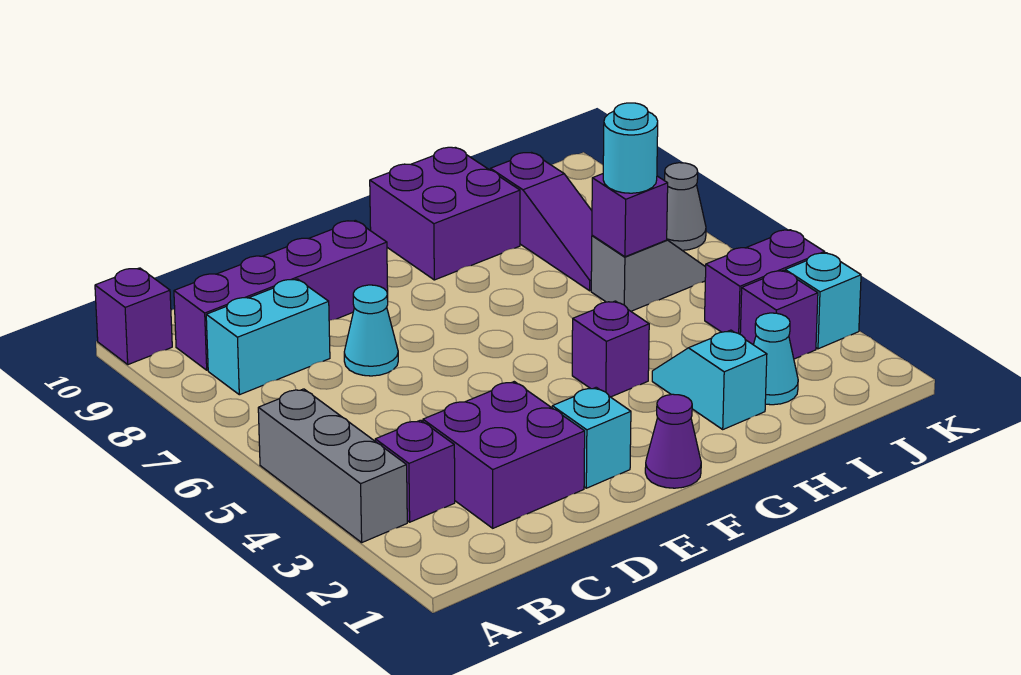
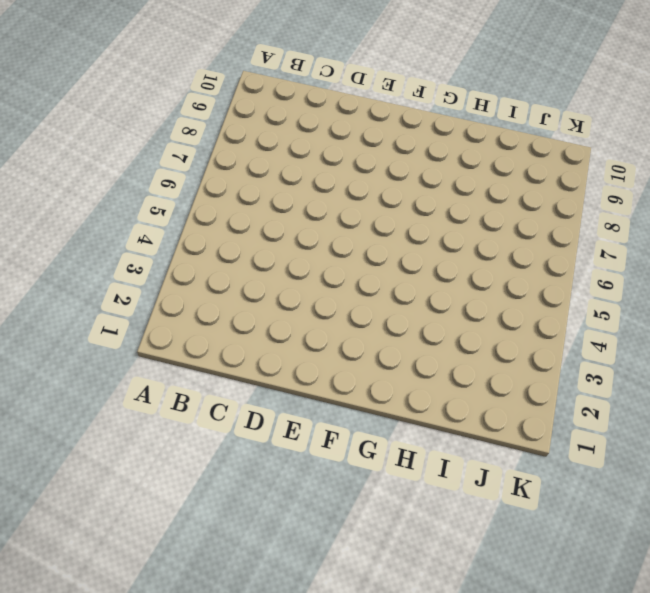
none -> grey 1x3 brick [258,389,407,542]
none -> purple 1x1 brick [95,268,172,364]
none -> purple 1x1 brick [375,420,455,522]

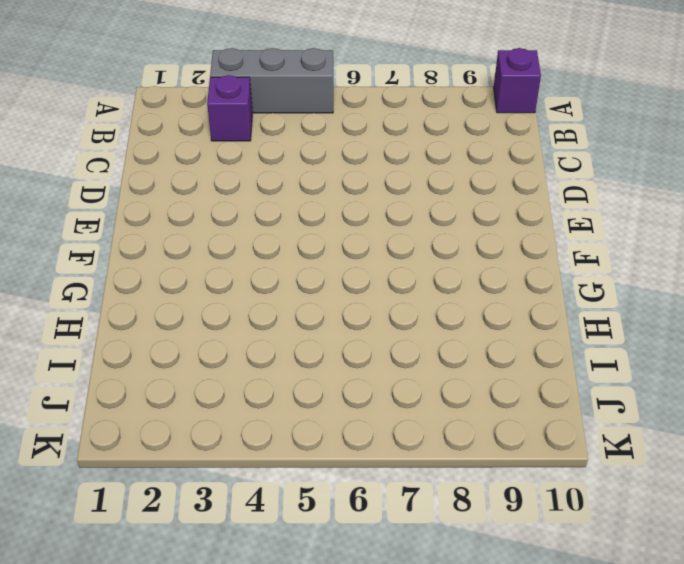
none -> cyan 1x2 brick [206,279,330,395]
none -> purple 1x4 brick [174,220,388,370]
none -> purple 2x2 brick [423,382,585,528]

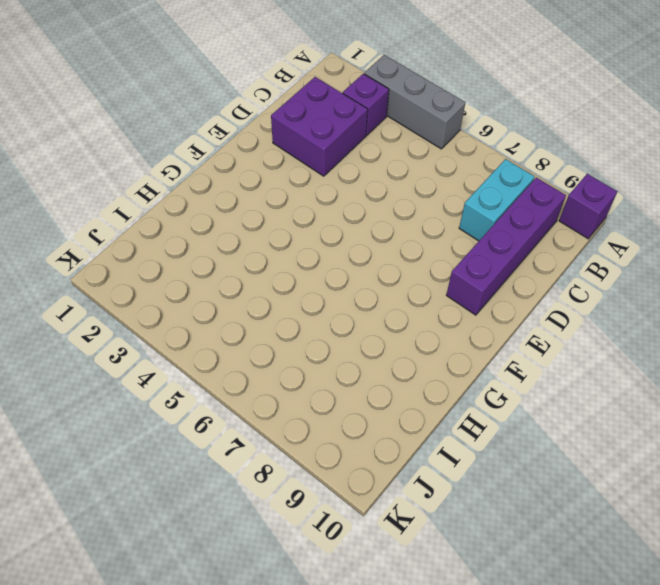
none -> cyan 1x1 cone [344,285,398,376]
none -> cyan 1x1 brick [552,387,631,488]
none -> purple 1x1 cone [645,394,701,488]

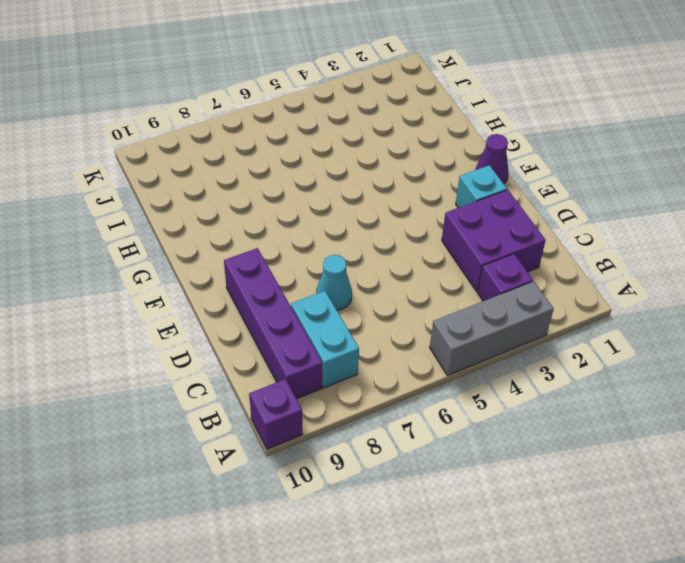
none -> purple 1x1 brick [572,301,649,397]
none -> purple 2x2 brick [370,147,520,280]
none -> cyan 1x2 slope [652,330,767,429]

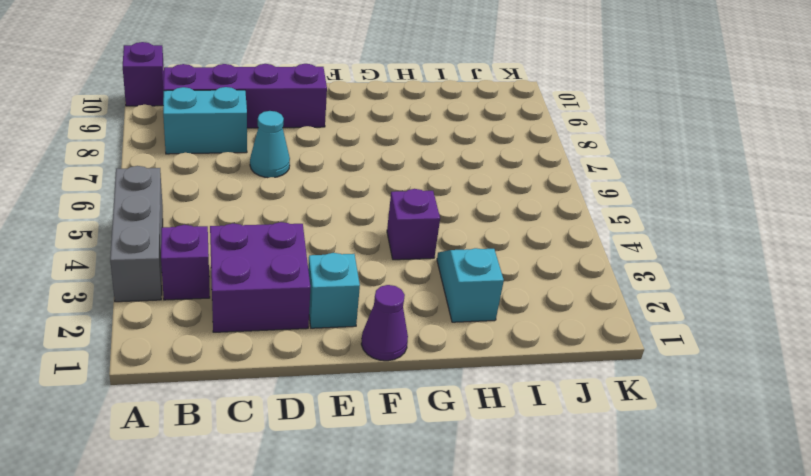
none -> purple 2x2 brick [370,147,520,280]
none -> cyan 1x1 cone [753,313,798,405]
none -> grey 1x2 slope [591,235,706,311]

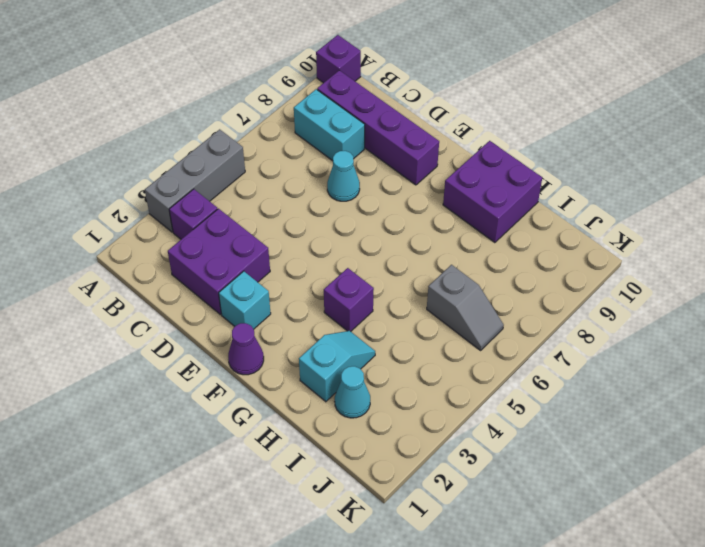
none -> purple 1x3 slope [490,153,592,291]
none -> purple 1x1 brick [740,271,818,359]
none -> purple 1x2 brick [705,230,825,334]

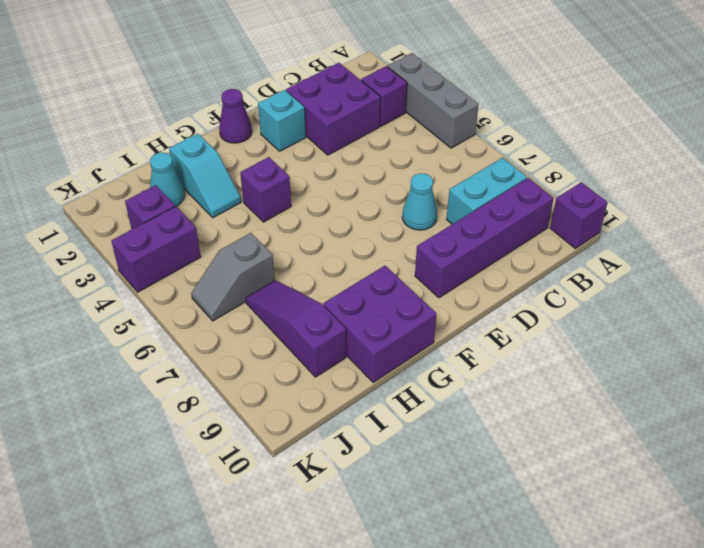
none -> cyan 1x1 brick [785,253,861,349]
none -> grey 1x1 cone [664,163,706,250]
none -> purple 1x1 brick [592,174,668,257]

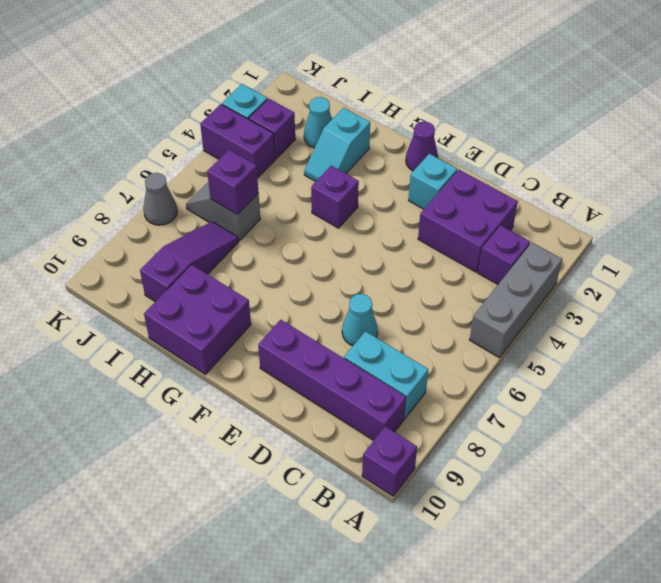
none -> cyan 1x1 round brick [603,103,658,193]

